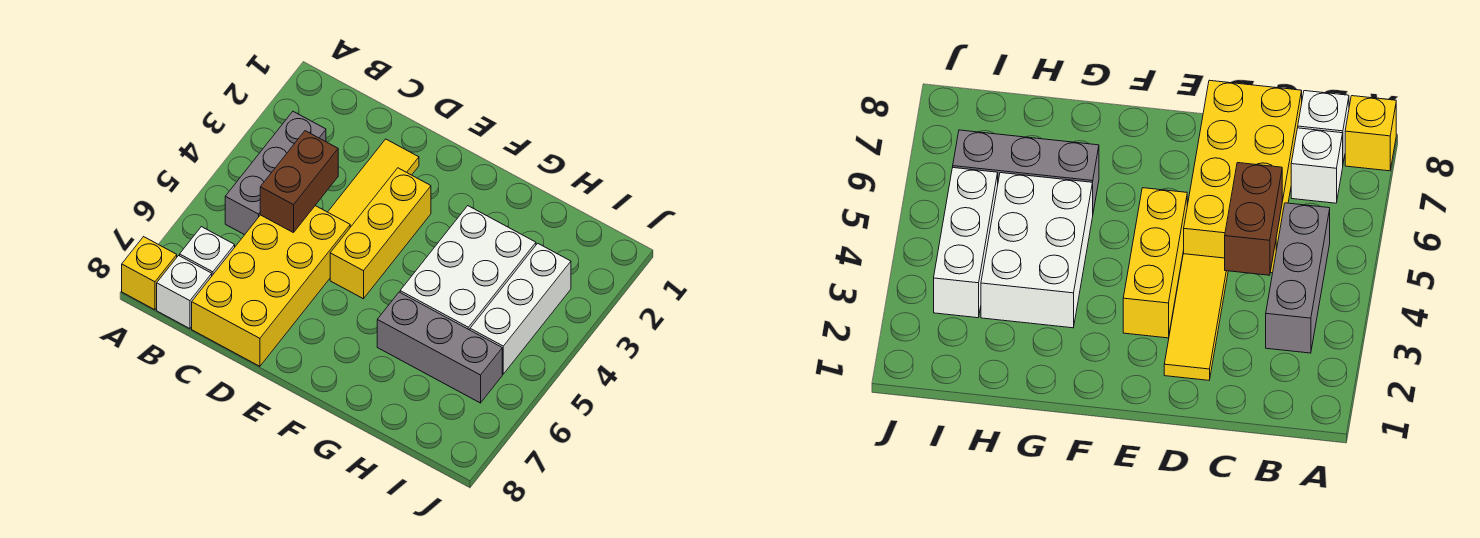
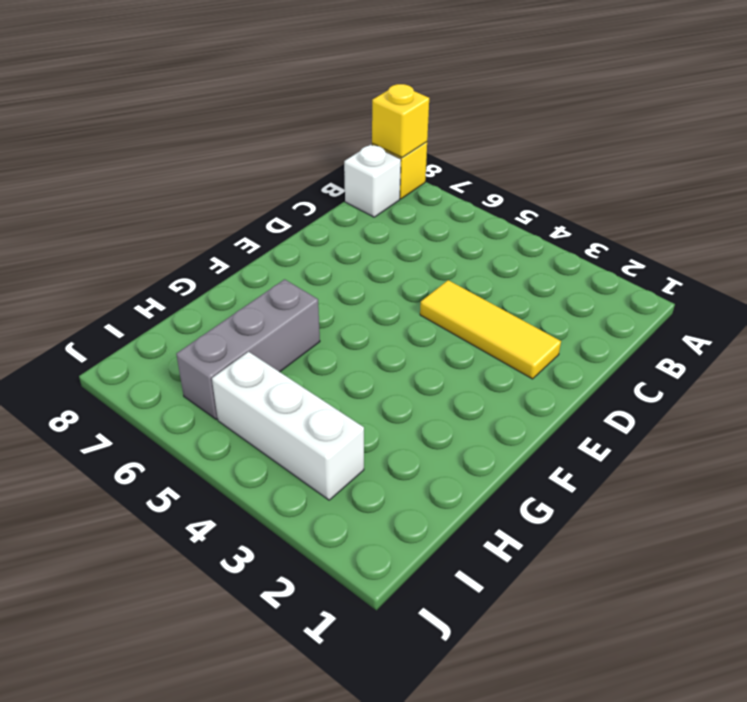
yellow 1x1 brick [372,84,429,158] -> none
none -> grey 1x3 brick [225,112,326,235]
none -> white 1x1 brick [180,227,235,275]

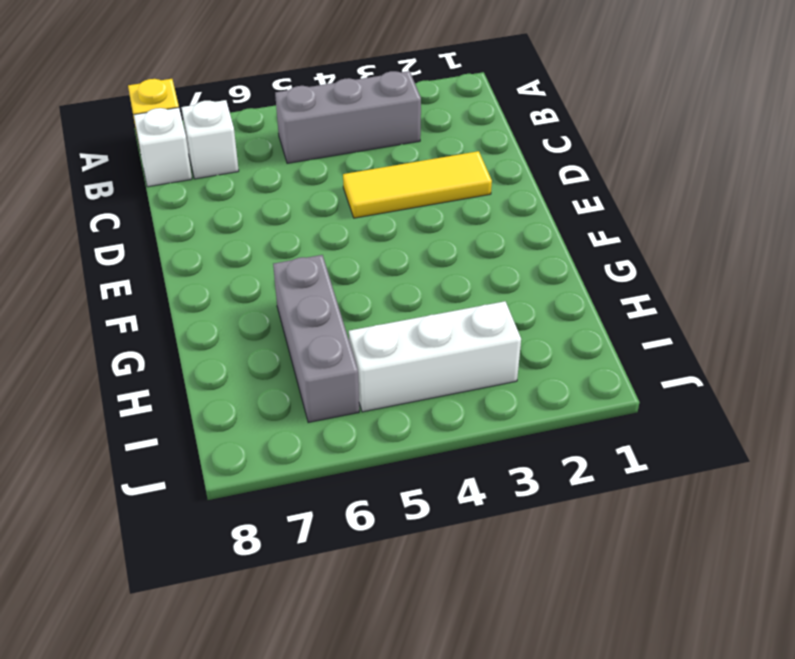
none -> yellow 2x4 brick [192,206,350,366]
none -> yellow 1x3 brick [330,168,431,299]

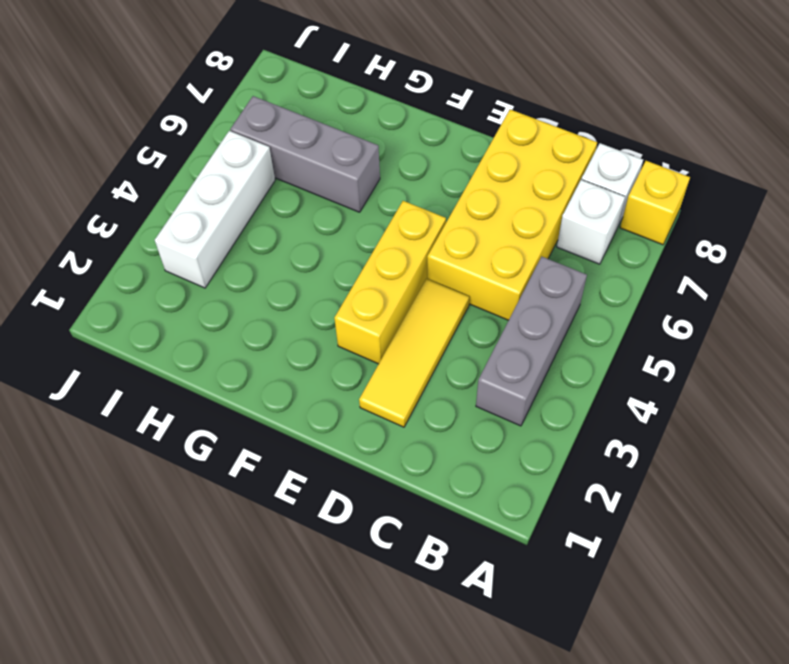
none -> white 2x3 brick [400,206,536,330]
none -> brown 1x2 brick [260,131,338,233]

